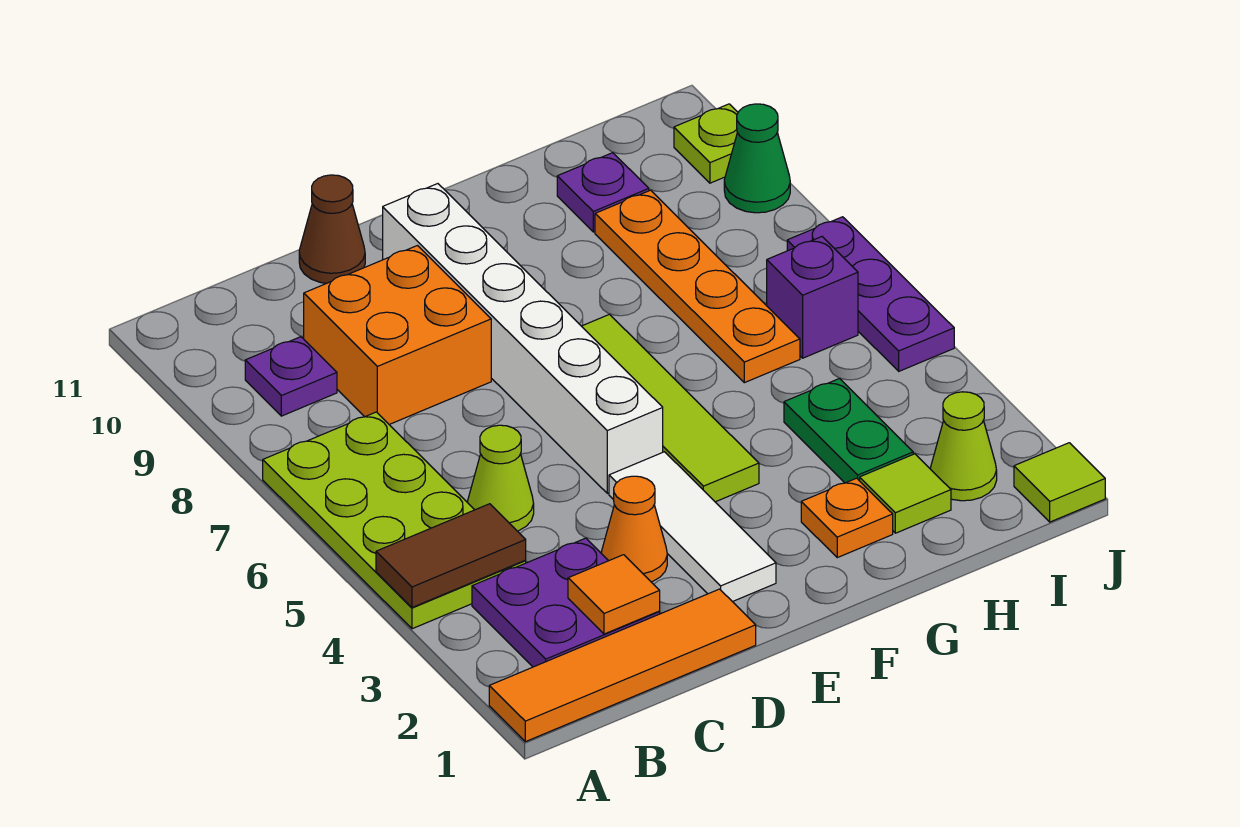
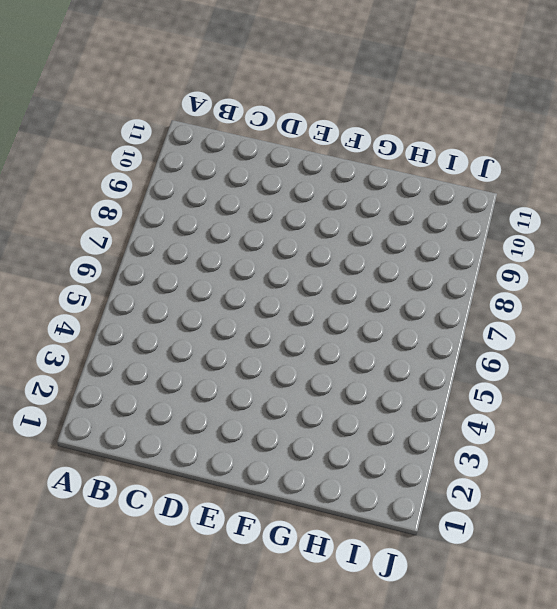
none -> orange 1x4 tile [489,589,756,742]
none -> lime 2x4 plate [263,412,526,629]
none -> purple 2x2 plate [472,538,660,667]

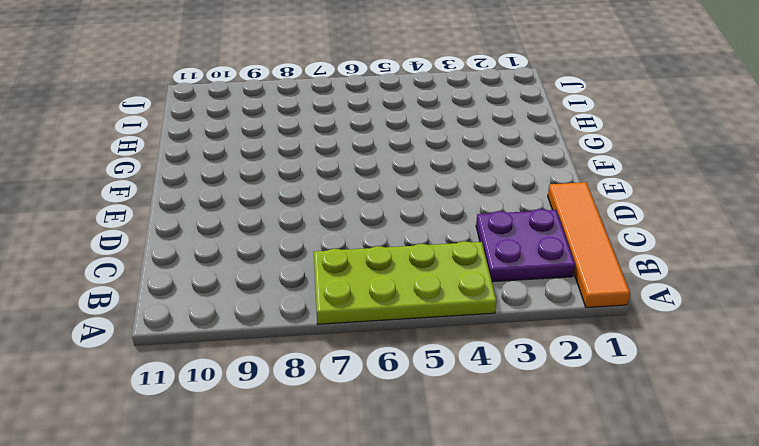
none -> purple 1x1 plate [245,337,337,416]
none -> lime 1x1 cone [468,425,534,531]
none -> orange 2x2 brick [304,246,491,424]

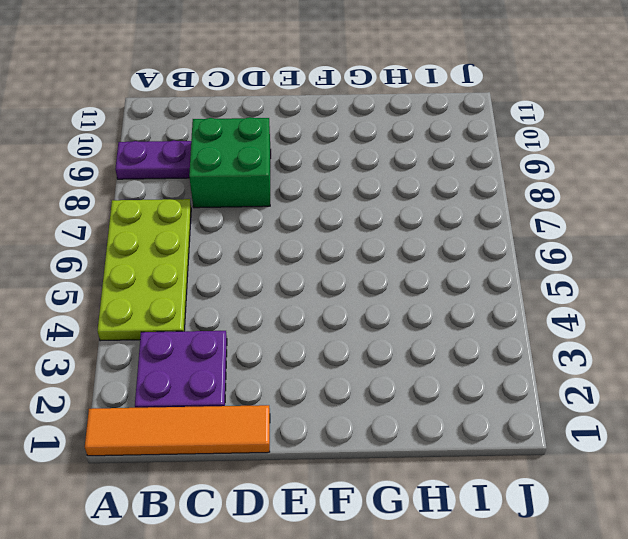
purple 1x2 plate [115,140,191,179] -> purple 1x1 plate [245,337,337,416]
green 2x2 brick [189,117,271,208] -> orange 2x2 brick [304,246,491,424]
none -> lime 1x1 cone [468,425,534,531]
none -> orange 1x1 cone [601,476,667,582]
none -> brown 1x1 cone [299,175,365,283]

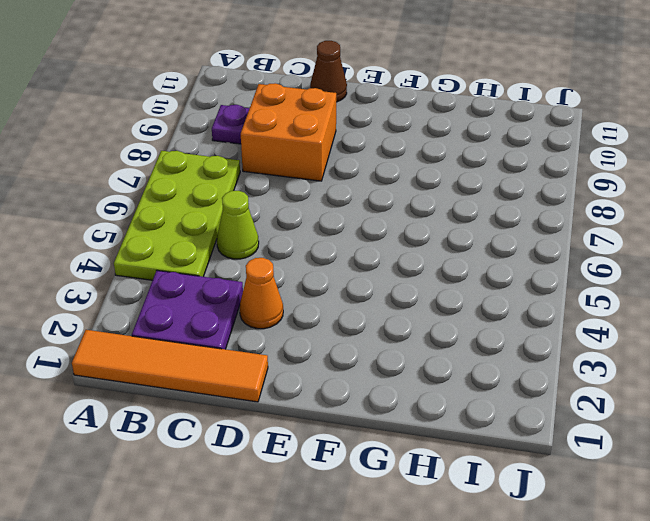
none -> white 1x3 tile [609,452,776,602]
none -> white 1x6 brick [383,184,663,493]
none -> lime 1x4 tile [582,314,759,502]

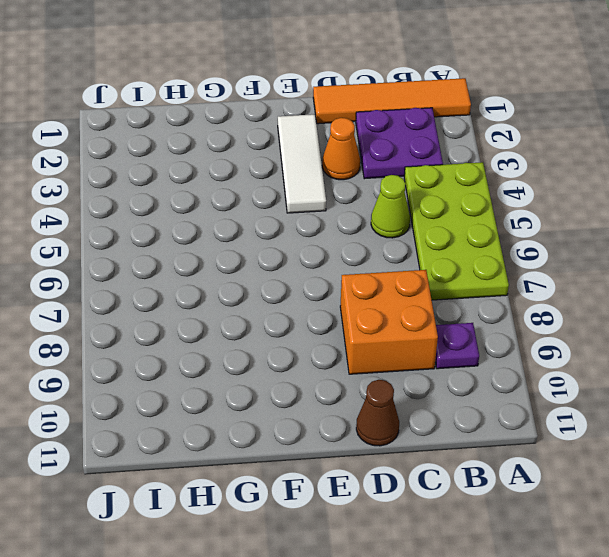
none -> white 1x6 brick [383,184,663,493]
none -> lime 1x4 tile [582,314,759,502]
none -> orange 1x1 plate [801,478,893,558]

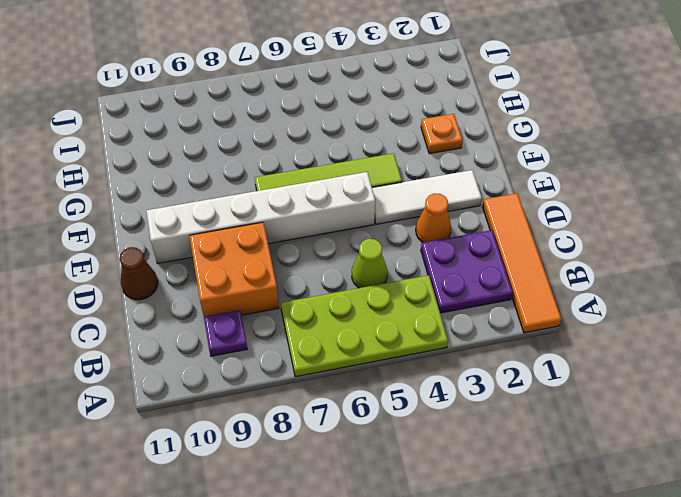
none -> lime 1x1 tile [860,454,951,533]
none -> green 1x2 plate [784,379,913,483]
none -> orange 1x4 plate [595,190,800,383]

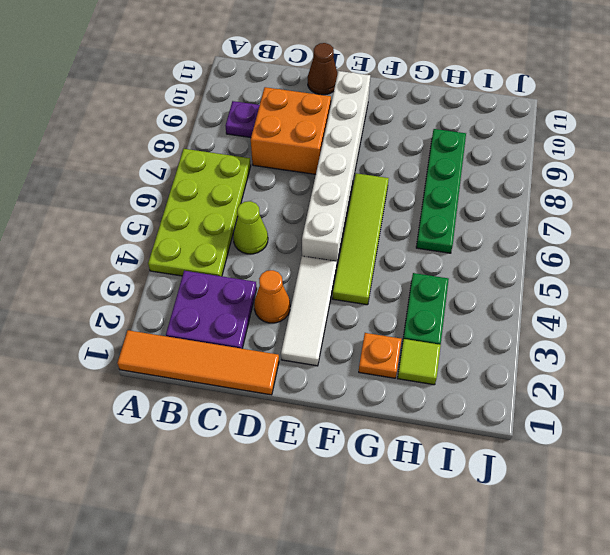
green 1x4 plate [416,129,466,253] -> orange 1x4 plate [595,190,800,383]
none -> purple 1x1 plate [557,153,649,232]
none -> lime 1x1 cone [931,392,997,501]
none -> purple 1x1 brick [767,237,858,358]

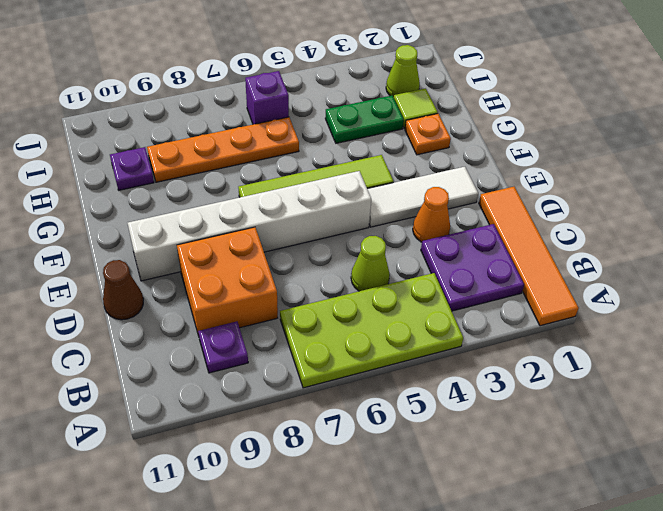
none -> lime 1x1 tile [1014,443,1105,522]
none -> purple 1x3 plate [787,217,954,371]
none -> green 1x1 cone [724,104,790,213]

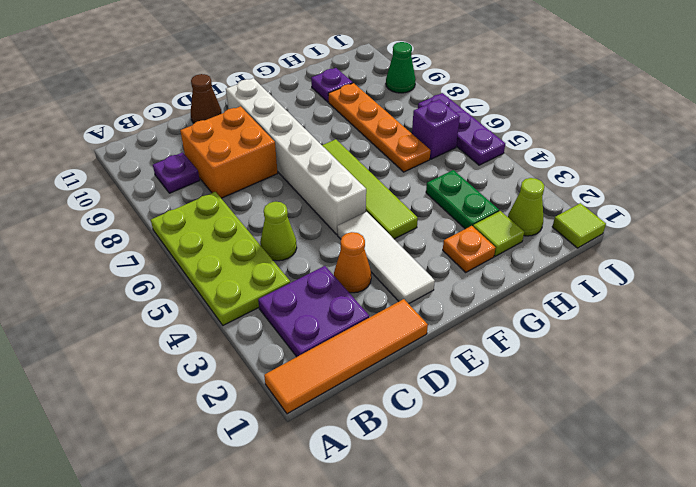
none -> lime 1x1 plate [674,104,738,183]
none -> brown 1x2 tile [376,504,526,607]
none -> orange 1x1 tile [568,555,660,634]

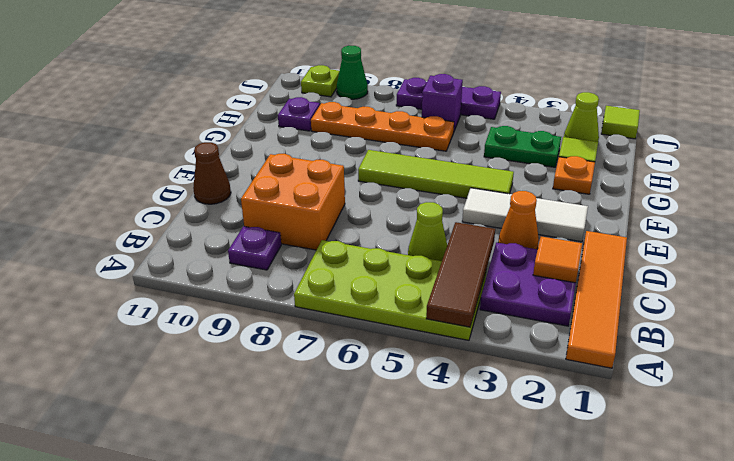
brown 1x3 tile [426,222,495,327] -> brown 1x2 tile [376,504,526,607]
none -> white 1x6 brick [383,184,663,493]

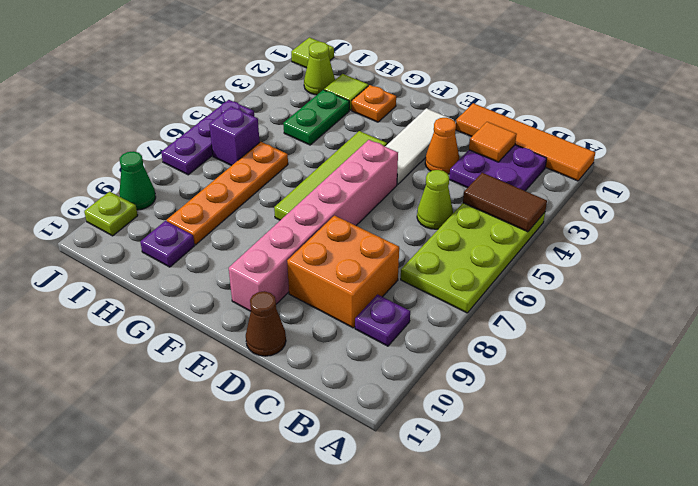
pink 1x6 brick [229,140,398,311] -> white 1x6 brick [383,184,663,493]

